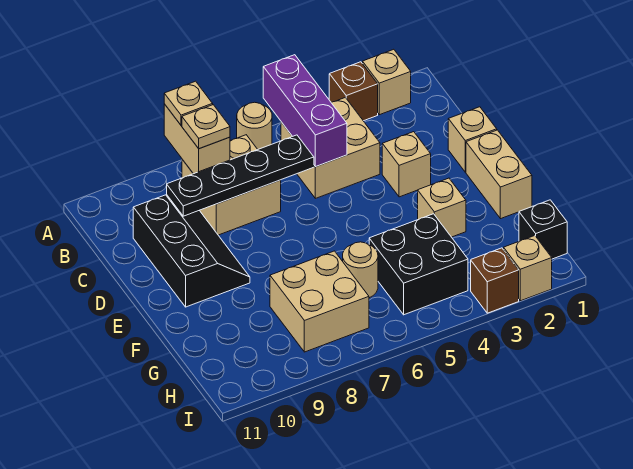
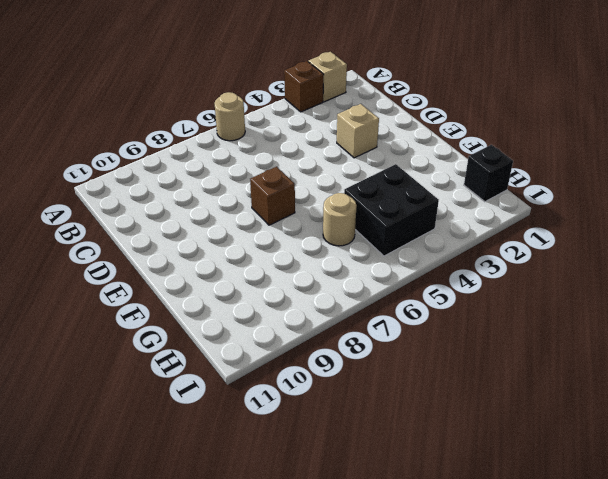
brown 1x1 brick [250,167,295,225] -> brown 1x1 brick moved to [471,248,519,313]
none -> tan 2x2 brick [281,98,380,198]
none -> tan 2x2 brick [182,135,281,235]
none -> black 2x3 slope [133,195,250,307]

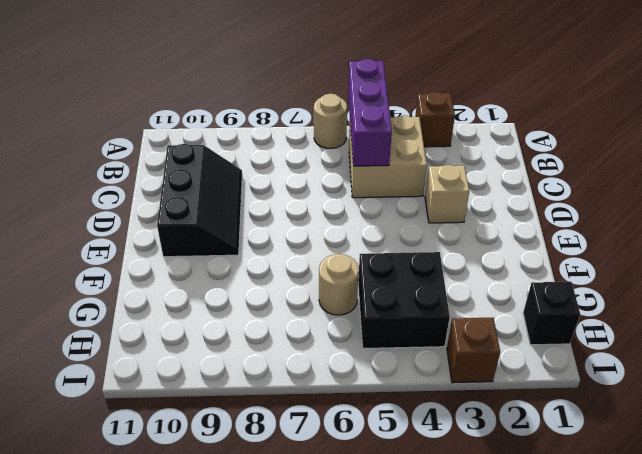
none -> tan 1x1 brick [363,49,411,115]
none -> tan 2x2 brick [182,135,281,235]
none -> tan 1x1 brick [448,107,497,172]

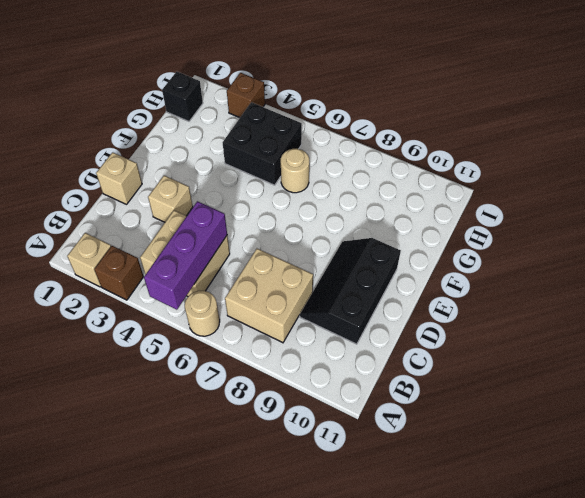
none -> tan 1x2 brick [466,130,532,219]
none -> tan 1x1 brick [418,178,466,237]
none -> tan 2x2 brick [270,251,369,352]

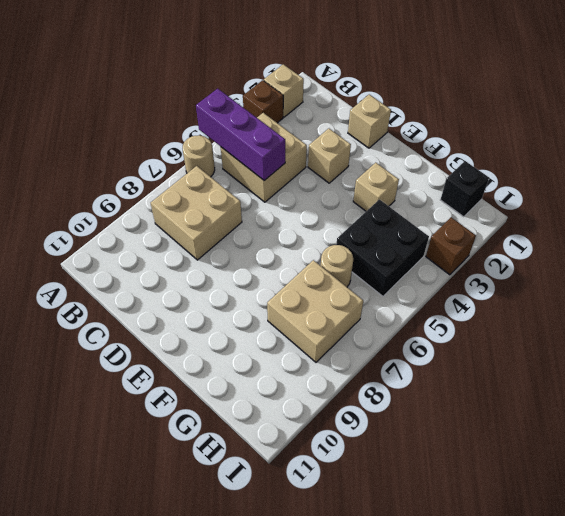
none -> black 2x3 slope [133,195,250,307]
none -> tan 1x2 brick [466,130,532,219]
none -> tan 1x1 brick [503,236,552,301]

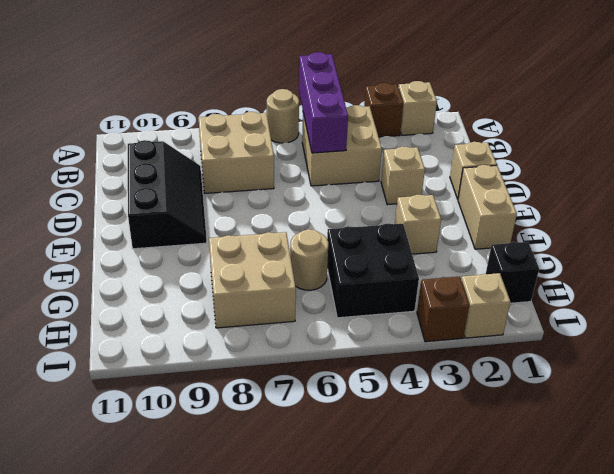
none -> tan 1x2 brick [164,104,230,174]
none -> black 1x4 plate [167,135,314,216]
none -> tan 1x1 plate [164,81,213,125]

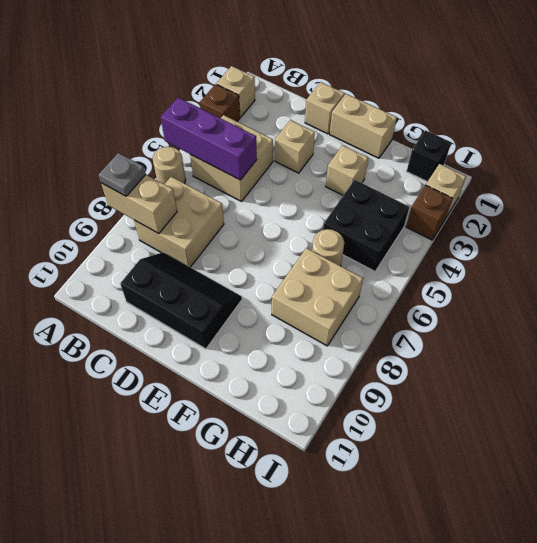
grey 1x1 plate [98,153,146,196] -> tan 1x1 plate [164,81,213,125]
none -> black 1x4 plate [167,135,314,216]
none -> tan 1x1 plate [182,105,230,149]

